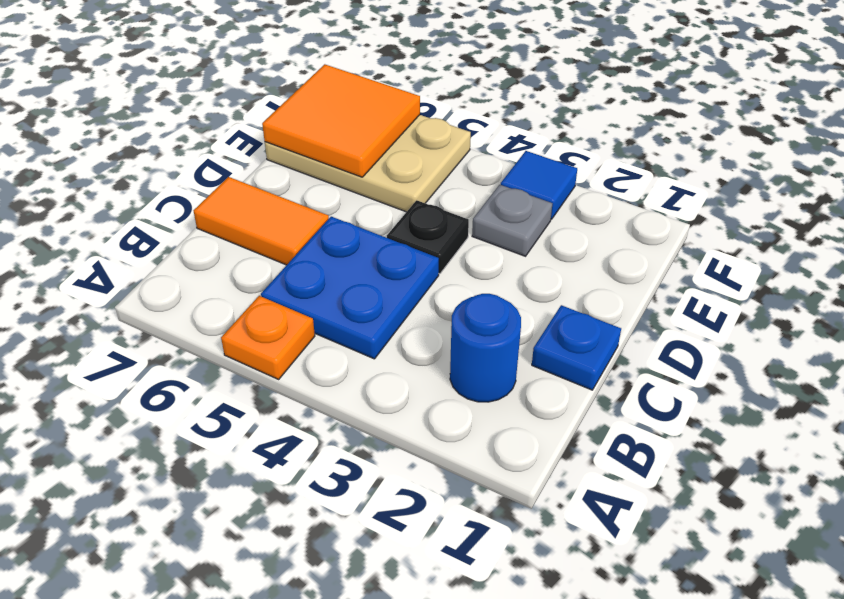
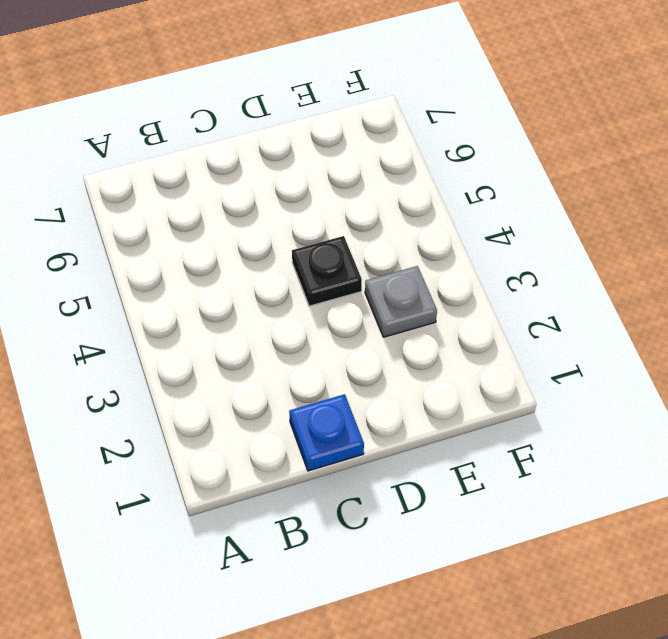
none -> orange 1x1 plate [221,296,315,379]
none -> blue 1x1 round brick [450,294,521,402]

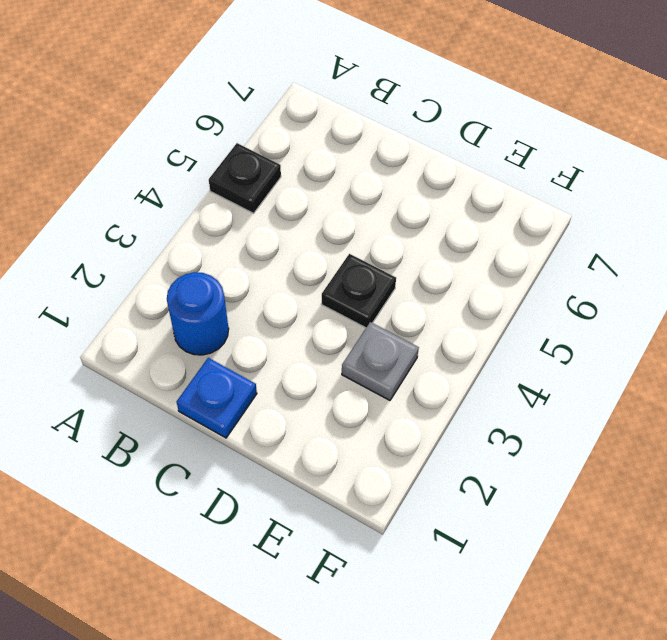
black 1x1 plate [209,143,281,213] -> orange 1x1 plate [221,296,315,379]
none -> blue 2x2 plate [261,217,439,359]
none -> orange 1x2 tile [194,177,329,265]

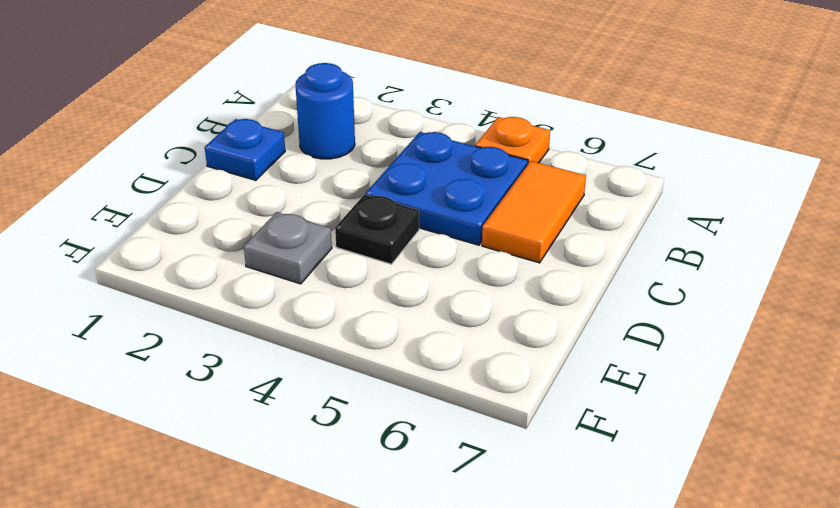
orange 1x2 tile [482,161,586,263] -> orange 1x2 tile turned to [194,177,329,265]
none -> tan 2x3 plate [265,115,471,212]
none -> blue 1x1 tile [501,151,577,219]

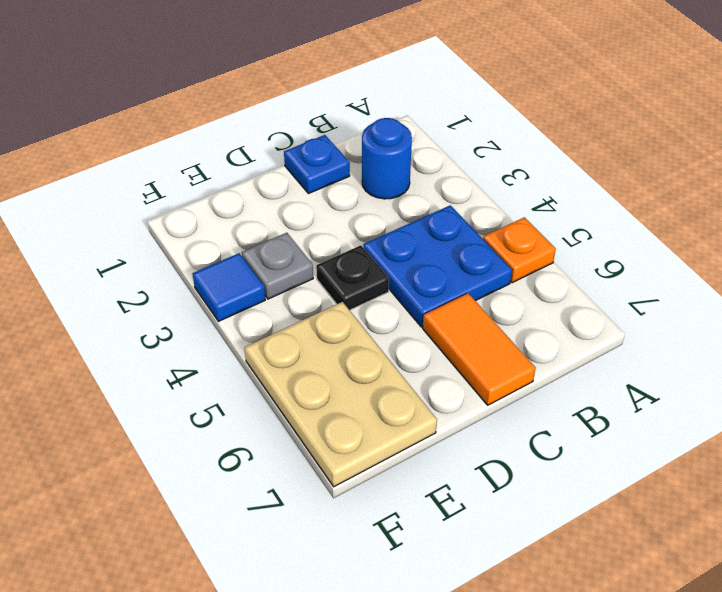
none -> orange 2x2 tile [262,64,420,177]

